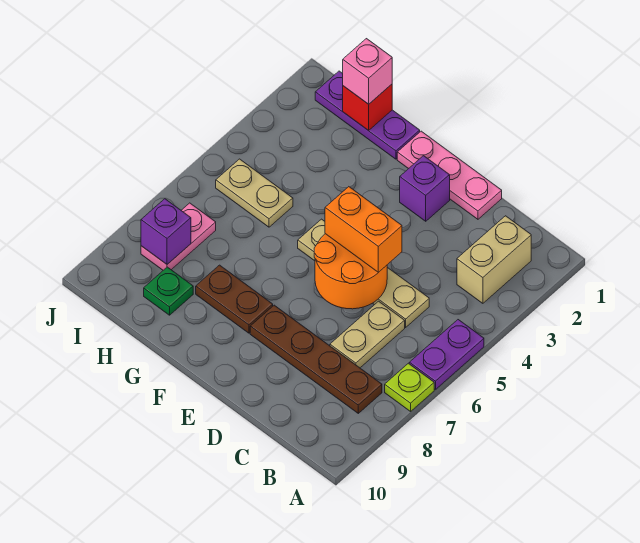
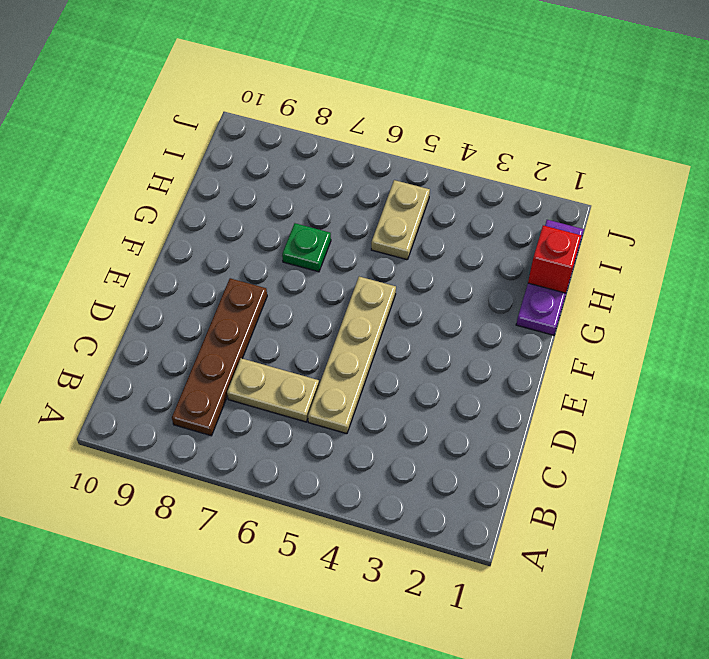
green 1x1 plate [282,223,331,272] -> green 1x1 plate moved to [144,267,193,315]
none -> purple 1x2 plate [409,320,484,390]
none -> lime 1x1 plate [385,363,434,411]
none -> tan 1x2 brick [457,216,531,303]

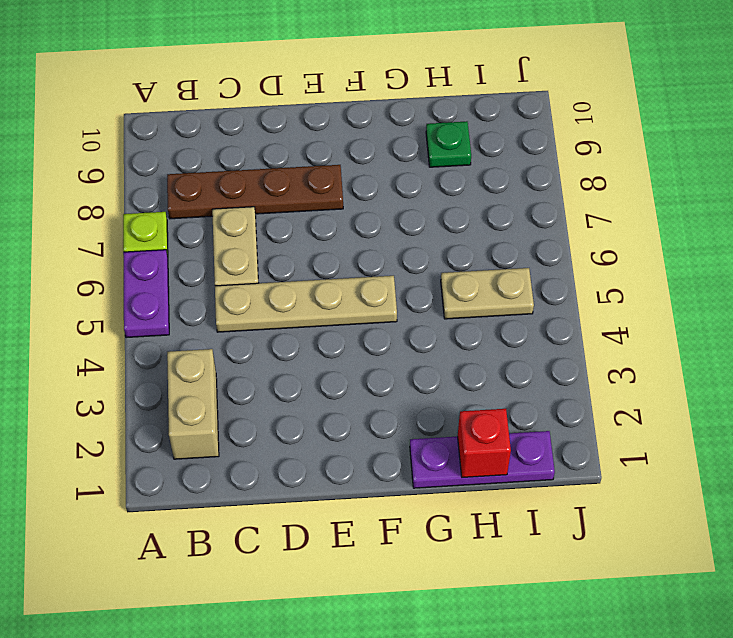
none -> pink 1x3 plate [397,131,502,219]
none -> purple 1x1 brick [400,156,450,221]
none -> brown 1x2 plate [196,265,273,333]

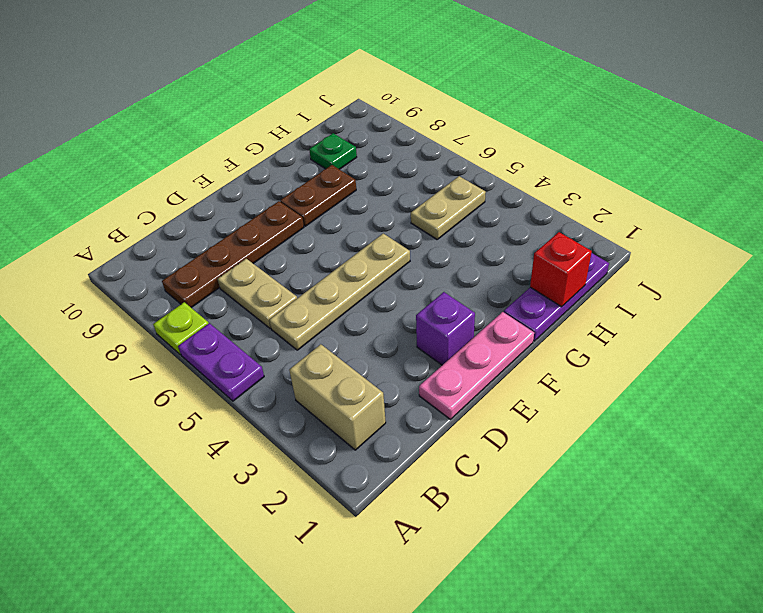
none -> pink 1x2 plate [141,203,216,270]
none -> orange 2x2 round brick [314,234,387,309]
none -> purple 1x1 brick [141,199,191,264]

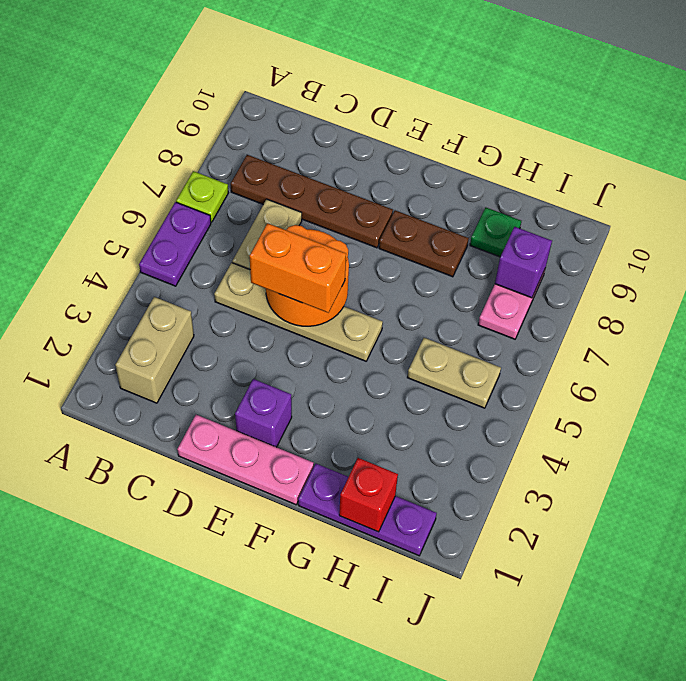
none -> pink 1x1 brick [343,39,392,104]

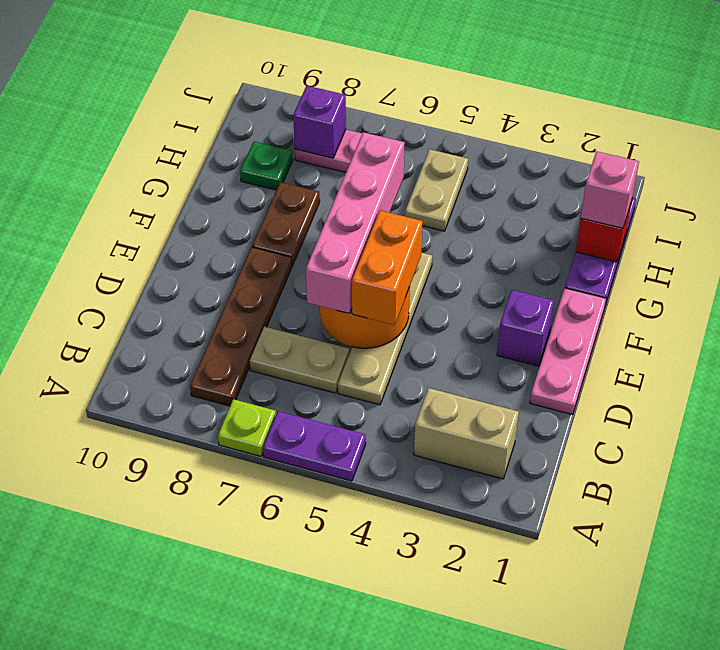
pink 1x4 brick [306,132,405,314] -> none

